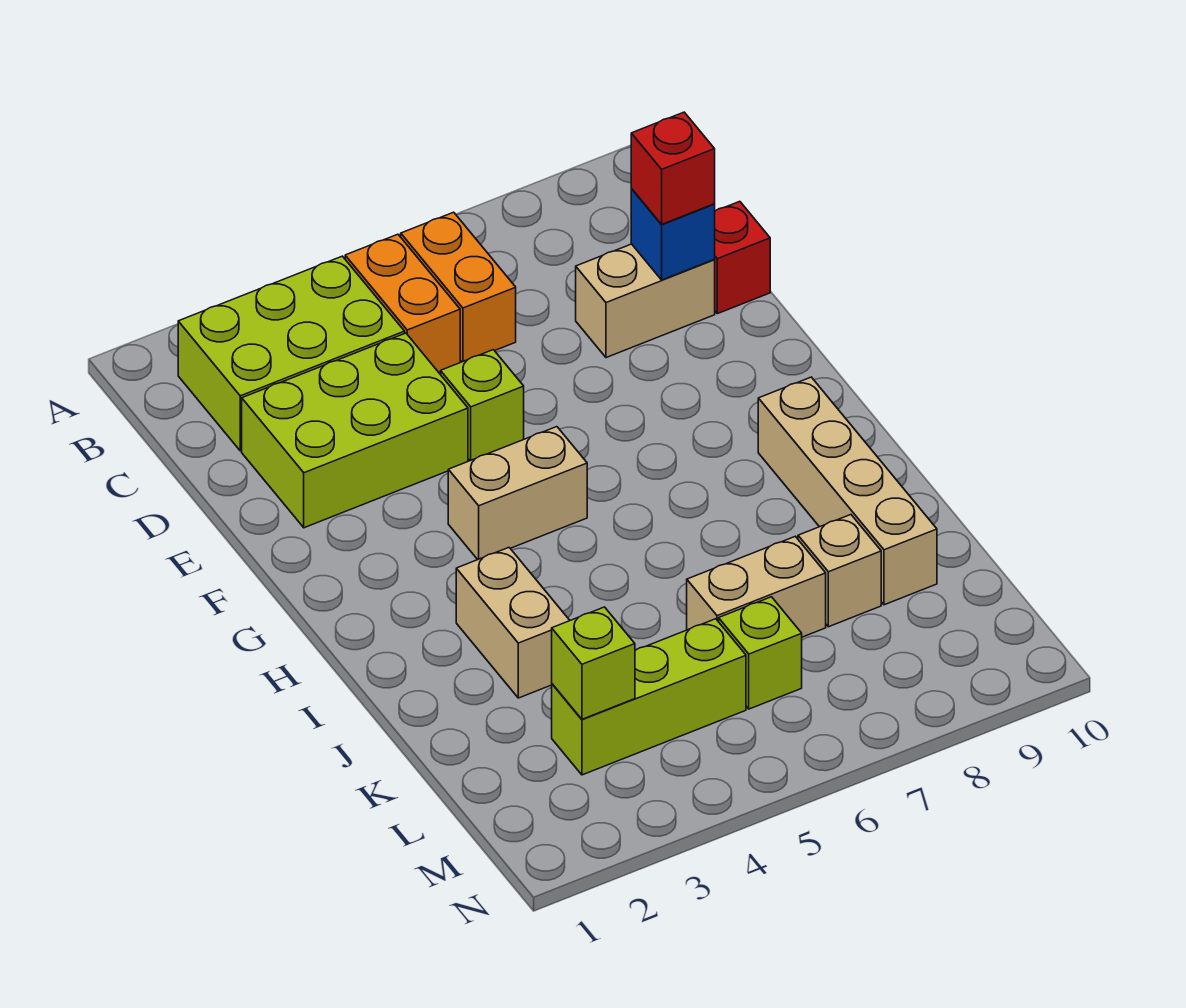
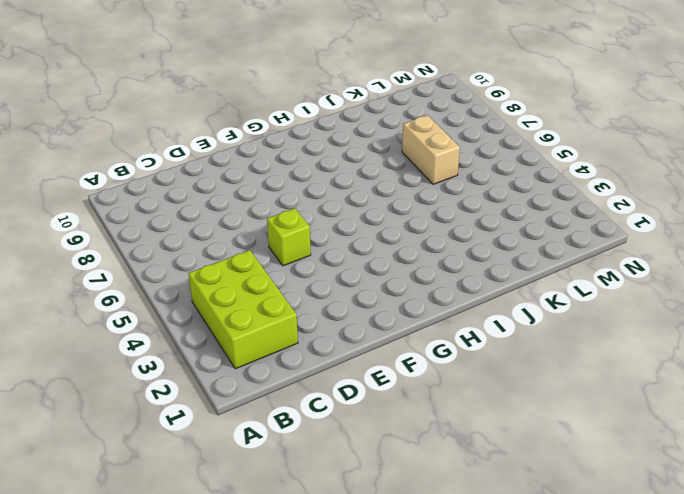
none -> orange 1x2 brick [345,234,460,372]
none -> orange 1x2 brick [401,212,516,362]
none -> lime 2x3 brick [242,333,468,528]

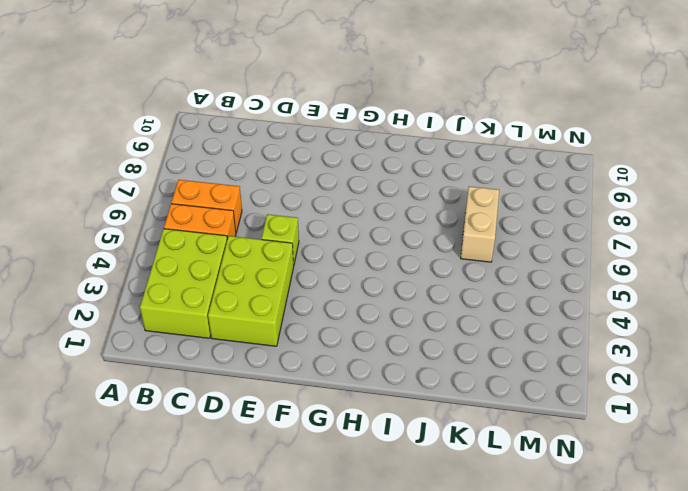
none -> tan 1x2 brick [576,244,715,358]
none -> red 1x1 brick [714,201,770,314]
none -> tan 1x2 brick [448,427,587,560]

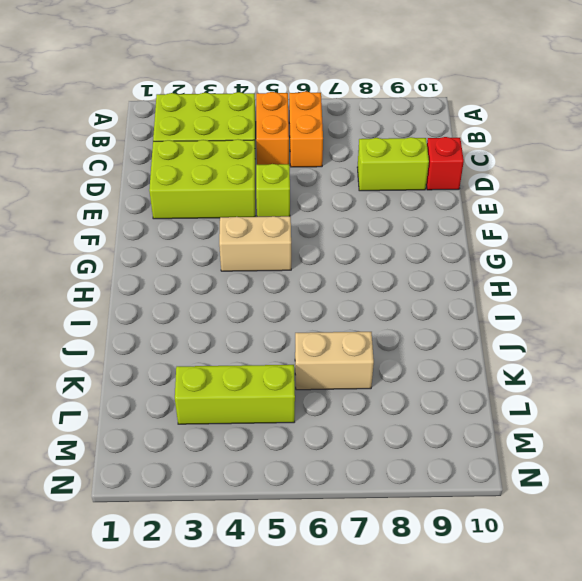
lime 1x2 brick [357,137,429,191] -> tan 1x2 brick [576,244,715,358]
none -> tan 1x4 brick [758,377,937,605]
none -> tan 1x2 brick [456,548,570,698]
none -> tan 1x1 brick [798,515,881,627]

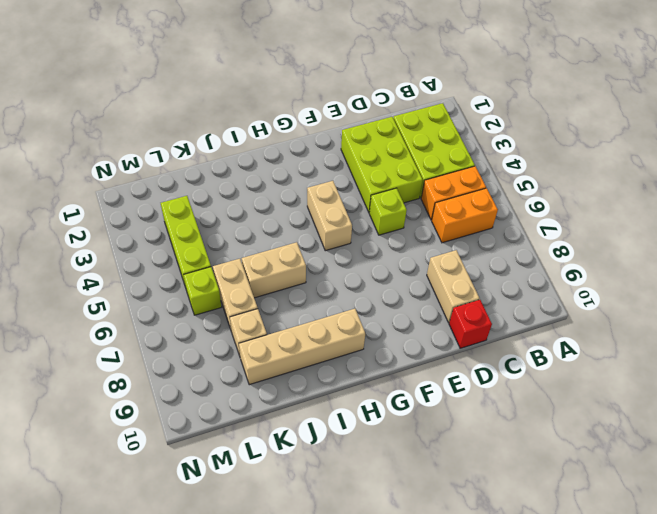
tan 1x2 brick [242,242,306,298] -> tan 1x2 brick moved to [456,548,570,698]
none -> blue 1x1 brick [631,189,715,280]
none -> lime 1x1 brick [552,607,635,719]
none -> red 1x1 brick [631,112,715,224]

